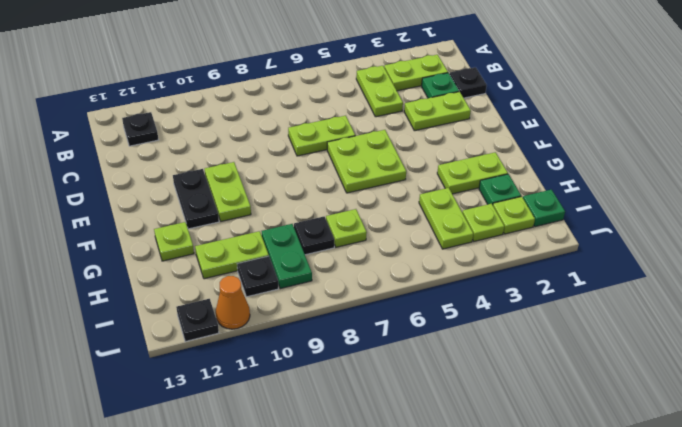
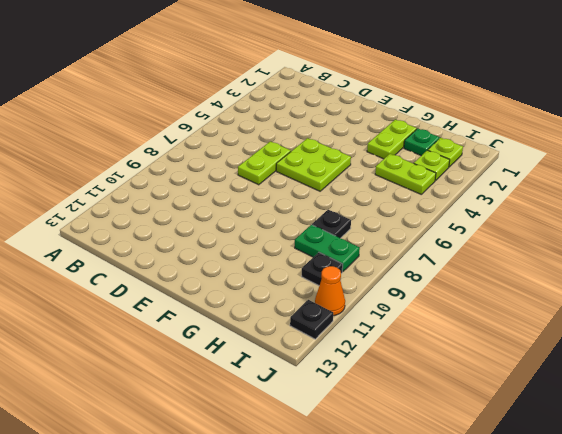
none -> lime 1x2 plate [384,55,448,91]
none -> lime 1x2 plate [356,66,403,117]
none -> black 1x1 plate [122,112,158,146]

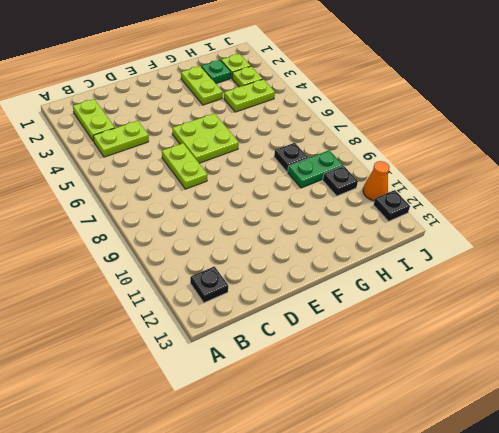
none -> black 1x1 plate [450,67,487,98]
none -> green 1x1 plate [422,73,459,98]
none -> lime 1x2 plate [404,92,471,131]

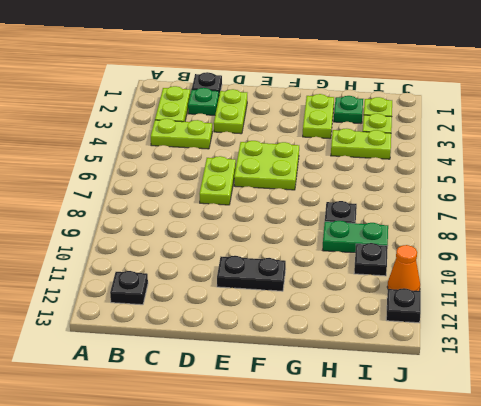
none -> lime 1x2 plate [205,162,251,221]
none -> lime 1x1 plate [154,222,194,261]
none -> lime 1x1 plate [326,209,367,247]

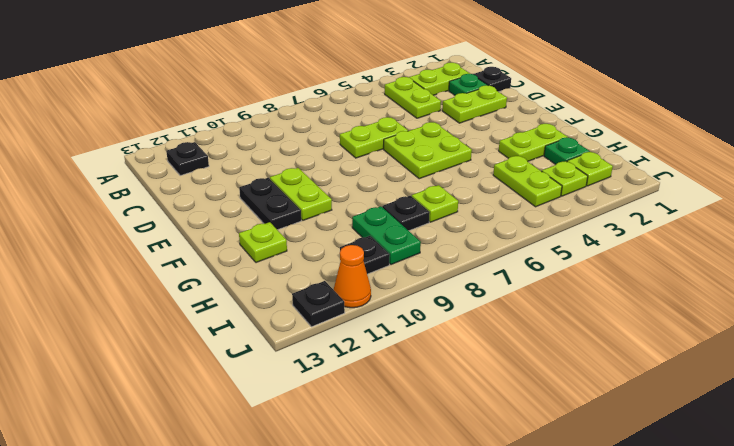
none -> lime 1x2 plate [195,231,269,279]
none -> green 1x1 plate [523,190,565,227]

